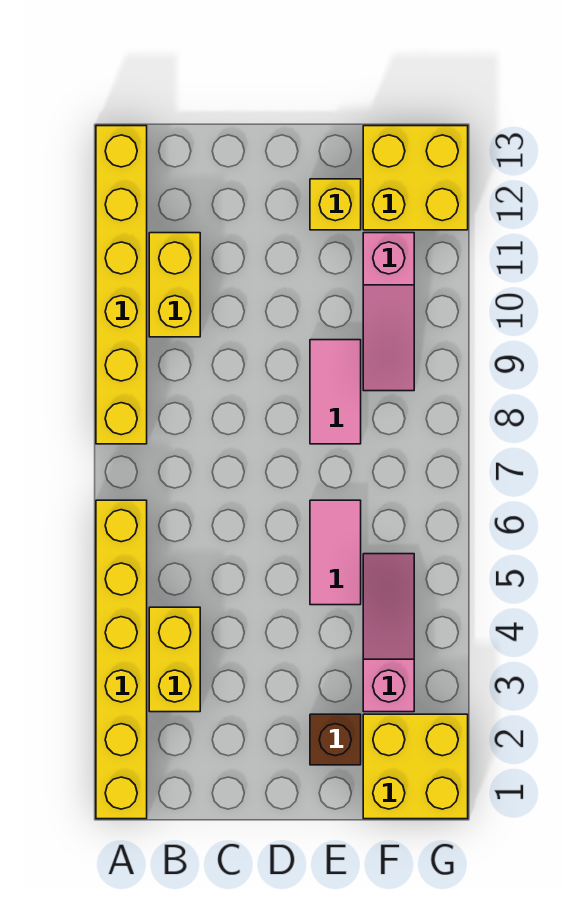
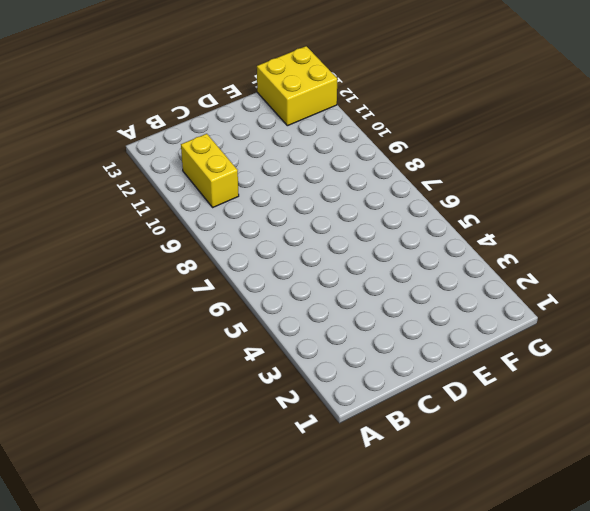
none -> yellow 1x6 brick [96,500,147,819]
none -> yellow 1x6 brick [96,126,147,444]
none -> yellow 1x2 brick [149,607,200,712]

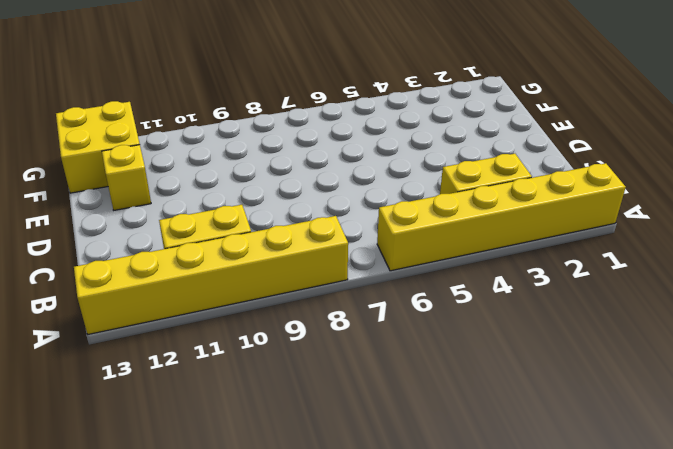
none -> brown 1x1 brick [310,714,361,765]
none -> pink 1x2 tile [310,500,361,605]
none -> pink 1x2 tile [310,340,361,444]

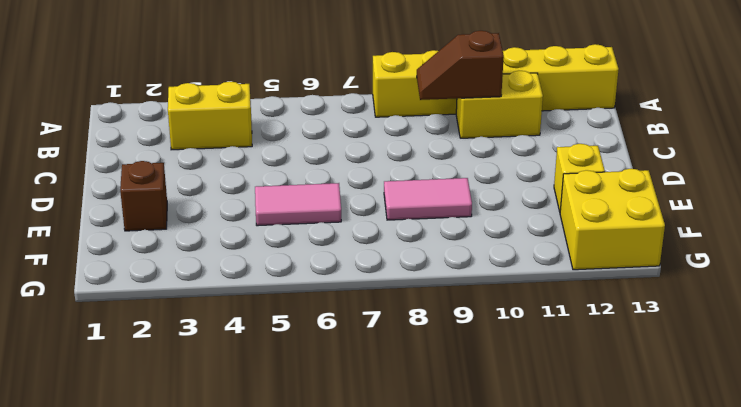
brown 1x2 slope [417,31,504,100] -> none
none -> yellow 1x6 brick [96,500,147,819]
none -> yellow 2x2 brick [363,714,468,819]
none -> pink 1x3 slope [363,554,414,712]

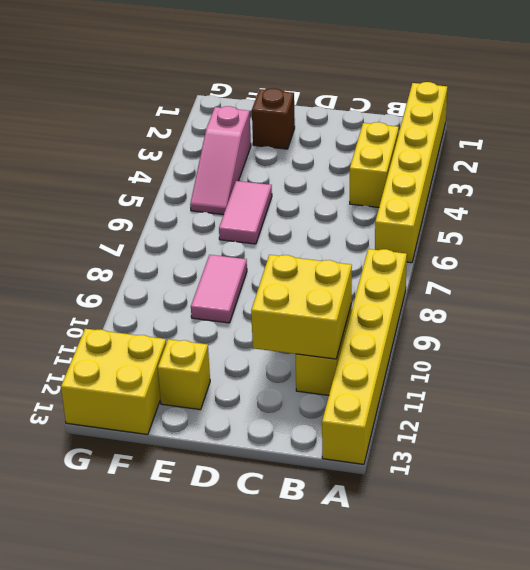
yellow 2x2 brick [251,255,352,359] -> yellow 2x2 brick moved to [363,714,468,819]
none -> pink 1x3 slope [363,233,414,391]

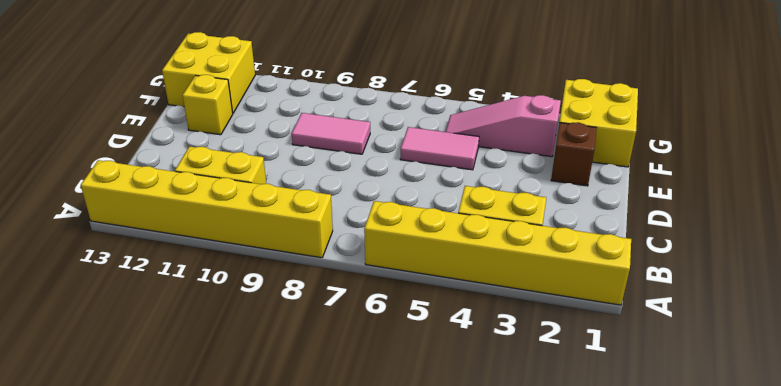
none -> pink 1x3 slope [363,233,414,391]

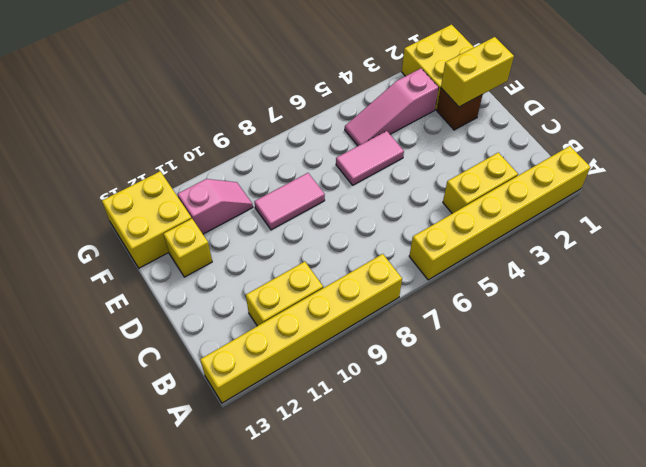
yellow 1x2 brick [441,37,514,107] -> none
pink 1x2 slope [178,179,253,234] -> pink 1x3 slope [363,233,414,391]

